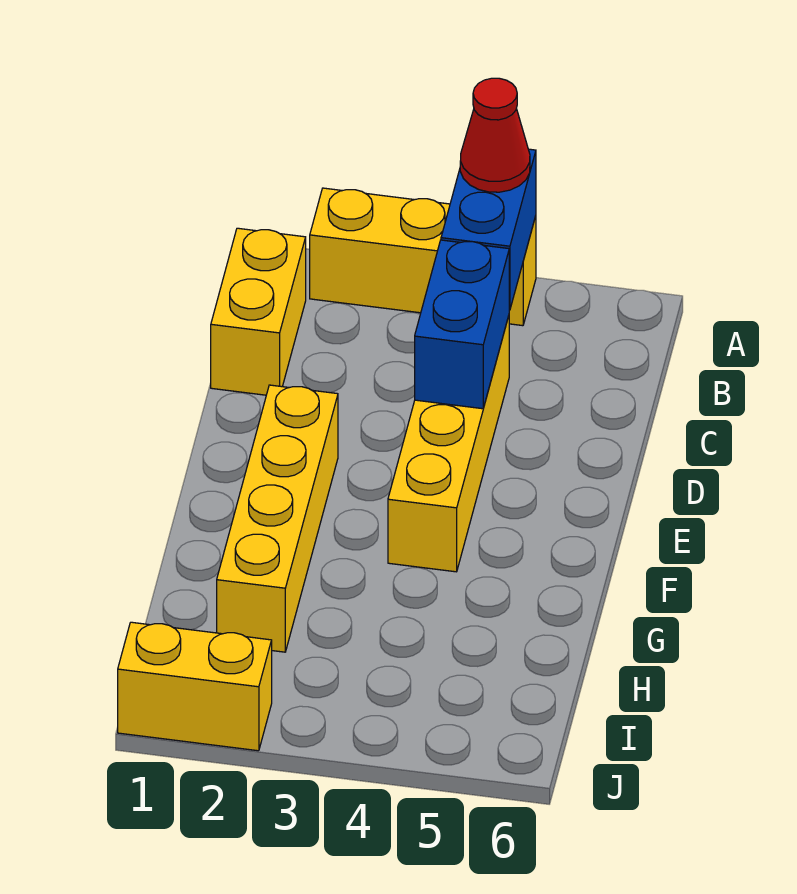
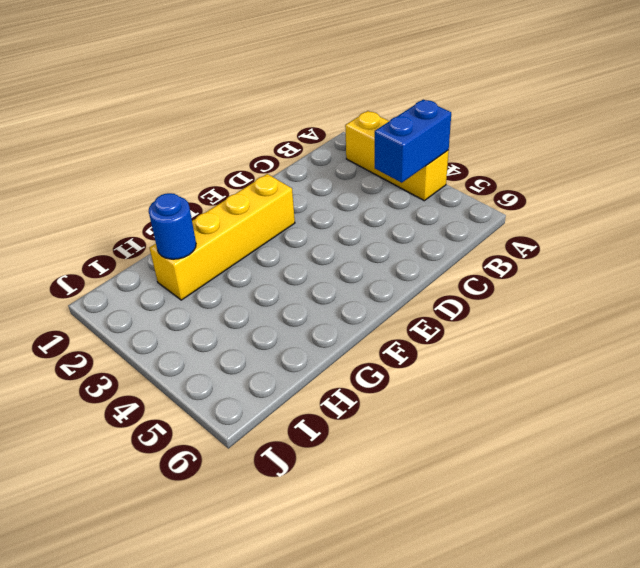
blue 1x1 round brick [149,193,196,259] -> none
none -> yellow 1x2 brick [211,228,306,395]
none -> yellow 1x4 brick [388,316,509,572]

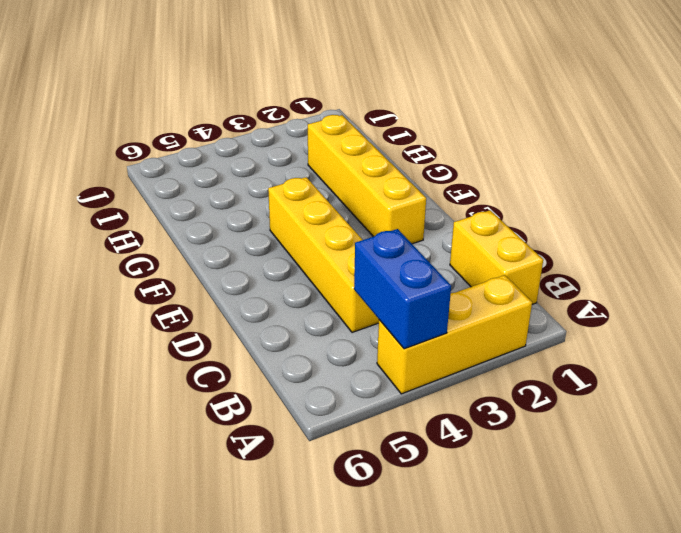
none -> yellow 1x2 brick [118,622,272,751]
none -> blue 1x2 brick [415,240,509,409]

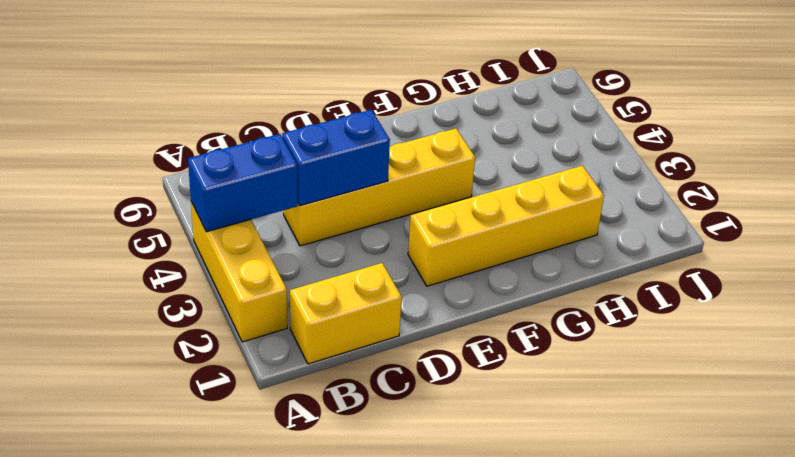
none -> yellow 1x2 brick [118,622,272,751]
none -> red 1x1 cone [460,78,530,192]

